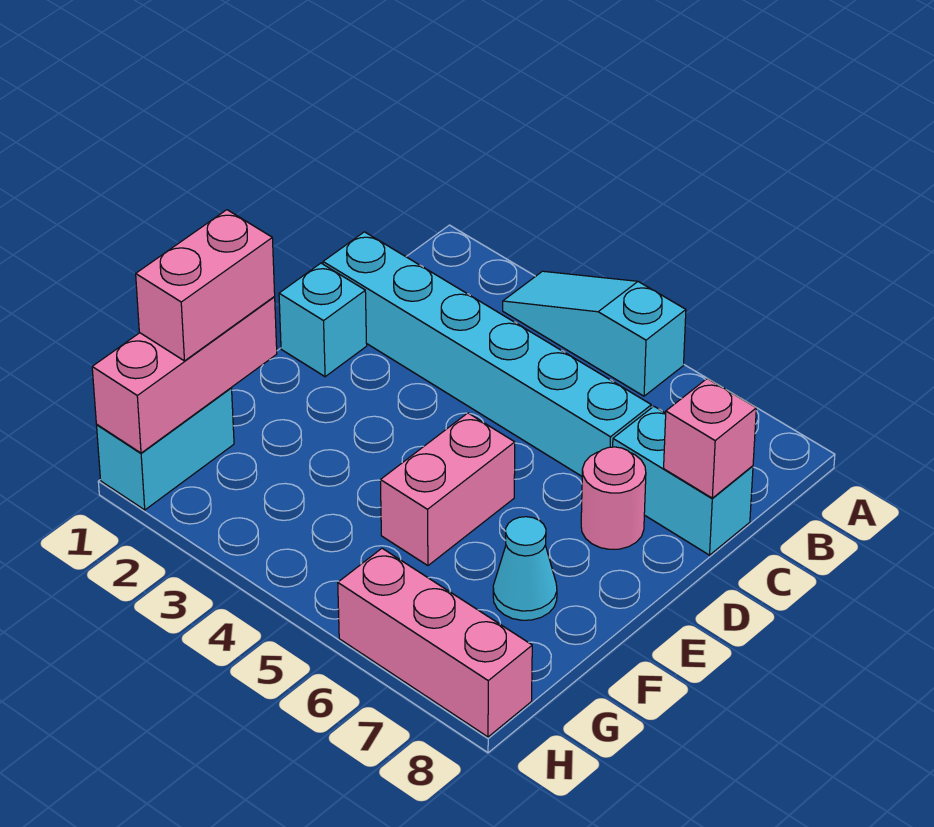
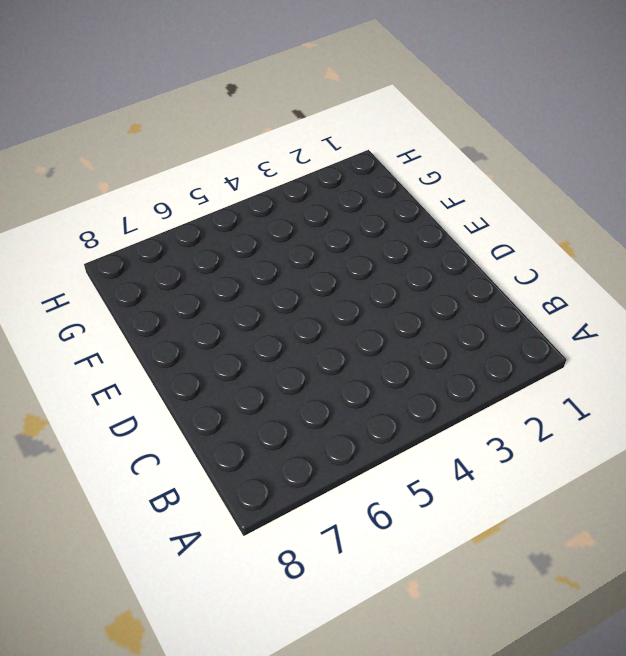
none -> cyan 1x3 slope [503,271,686,396]
none -> cyan 1x6 brick [323,232,651,476]
none -> cyan 1x2 brick [613,406,753,555]

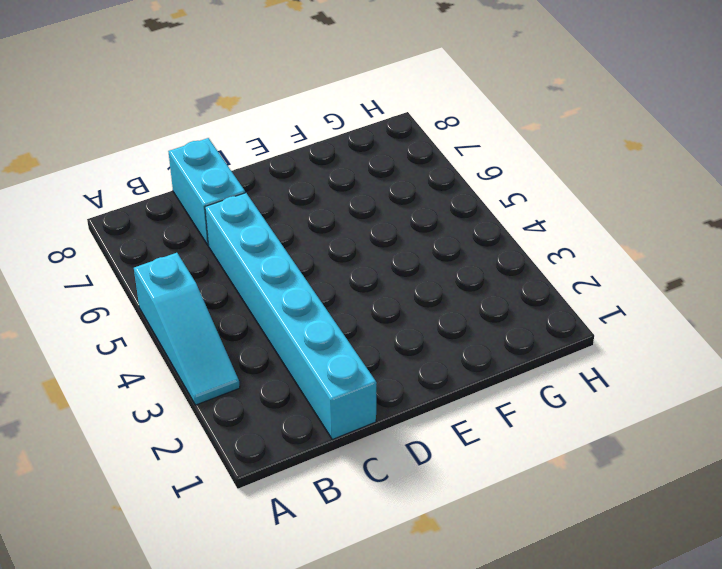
none -> cyan 1x1 brick [279,263,367,377]
none -> pink 1x1 round brick [581,447,646,549]
none -> pink 1x2 brick [380,413,515,566]

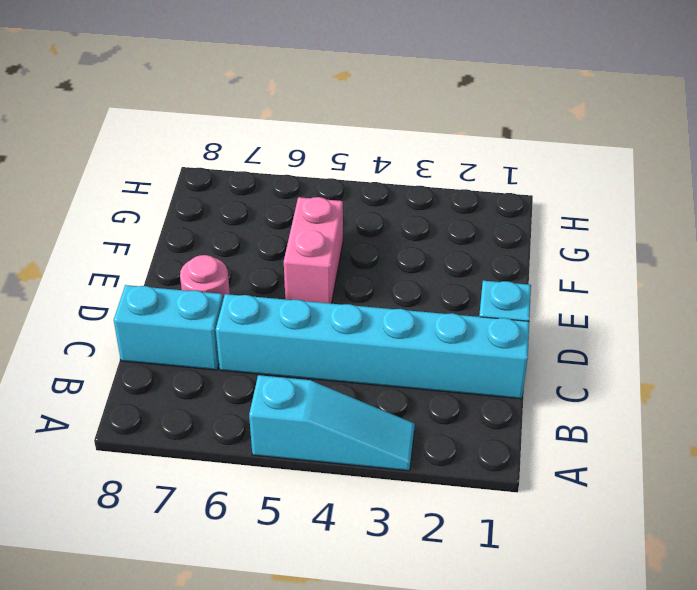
none -> cyan 1x1 cone [493,517,557,620]
none -> cyan 1x2 brick [97,388,234,510]
none -> pink 1x3 brick [338,548,532,737]

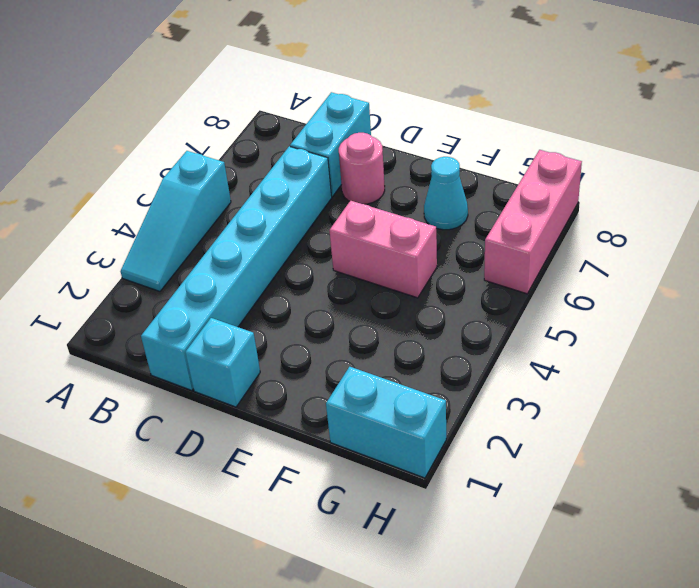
none -> pink 1x1 brick [664,379,756,498]
none -> pink 1x3 brick [92,297,277,453]
none -> pink 1x2 brick [136,210,275,361]

